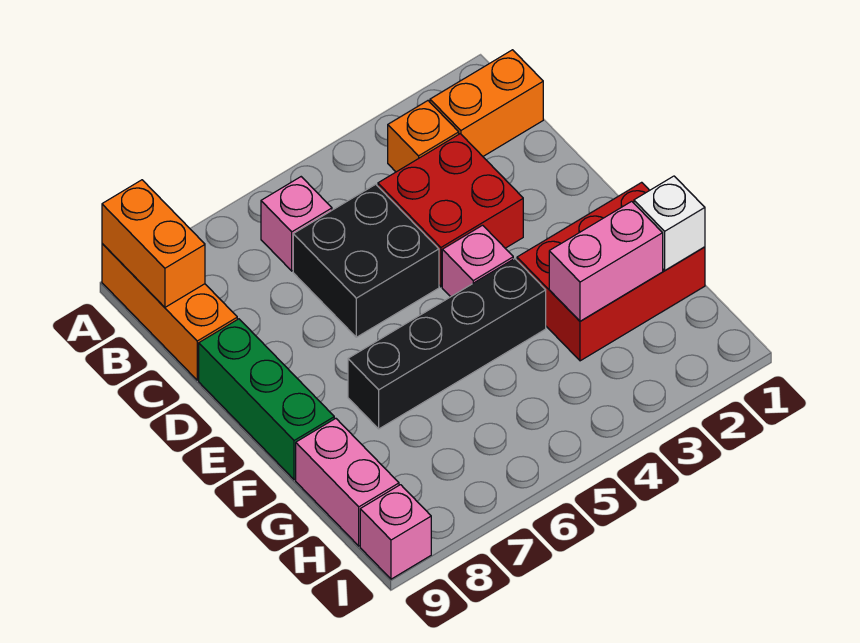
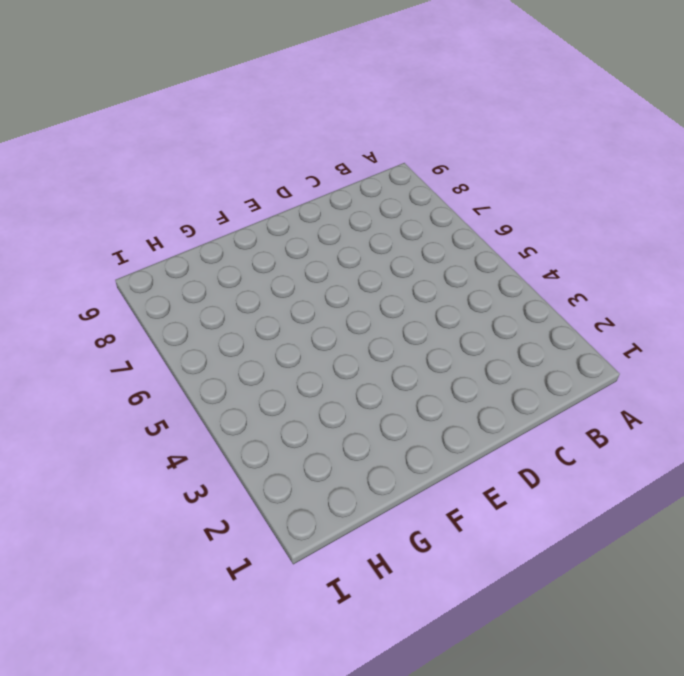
none -> orange 1x3 brick [102,244,237,380]
none -> orange 1x2 brick [430,50,543,156]
none -> orange 1x1 brick [388,101,459,172]

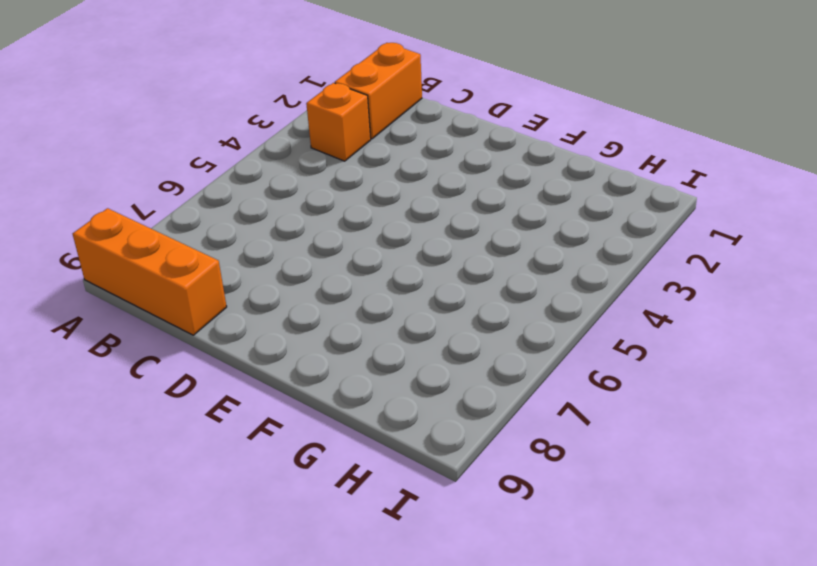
none -> pink 1x1 brick [261,177,332,271]
none -> red 2x2 brick [378,134,523,287]
none -> black 2x2 brick [293,184,439,337]

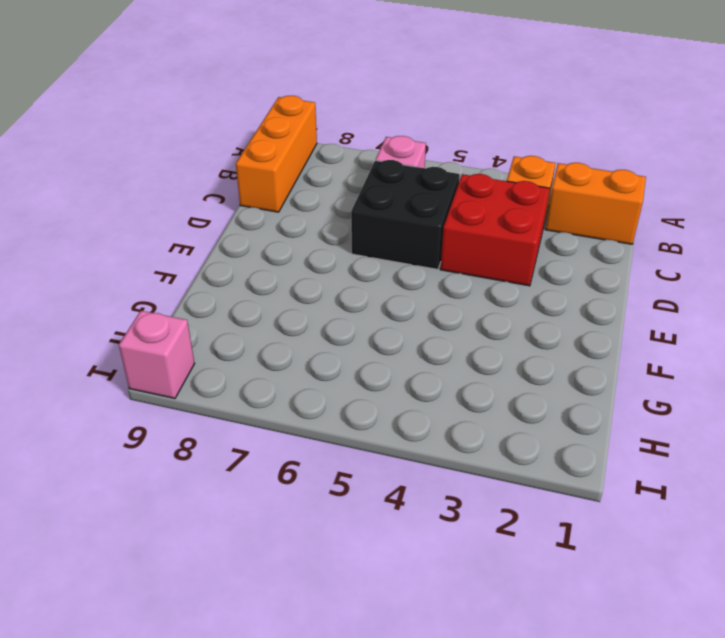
none -> green 1x3 brick [199,319,334,480]
none -> pink 1x1 brick [442,225,513,297]
none -> red 2x3 brick [517,182,705,361]

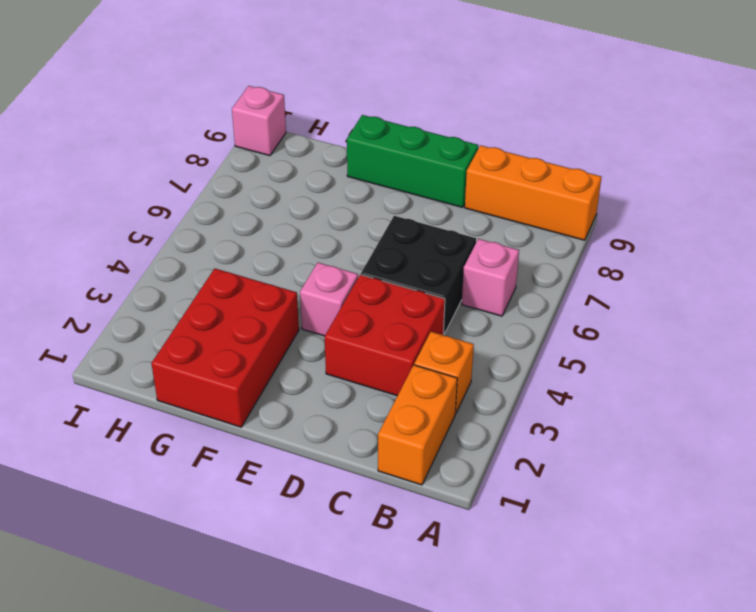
none -> black 1x4 brick [348,259,546,429]
none -> pink 1x2 brick [296,418,399,546]
none -> orange 1x2 brick [102,180,205,307]

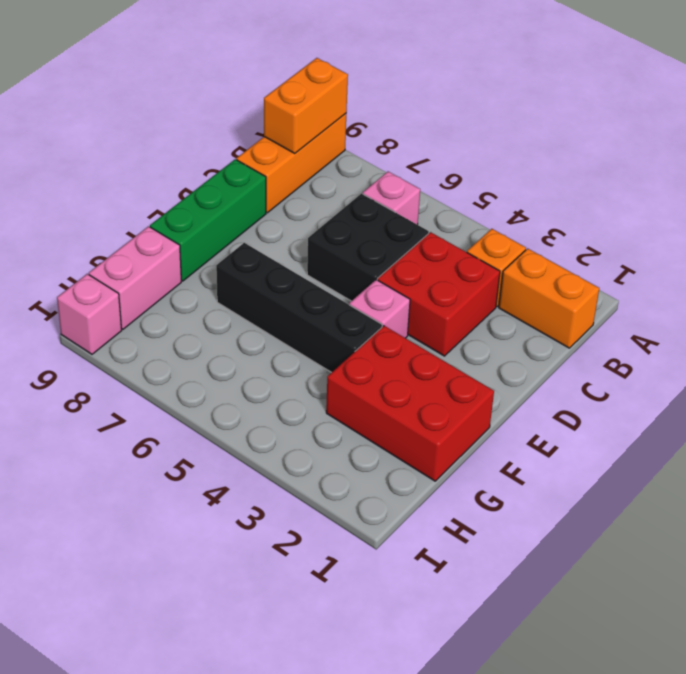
none -> white 1x1 brick [634,176,705,270]
none -> pink 1x2 brick [549,201,663,321]

